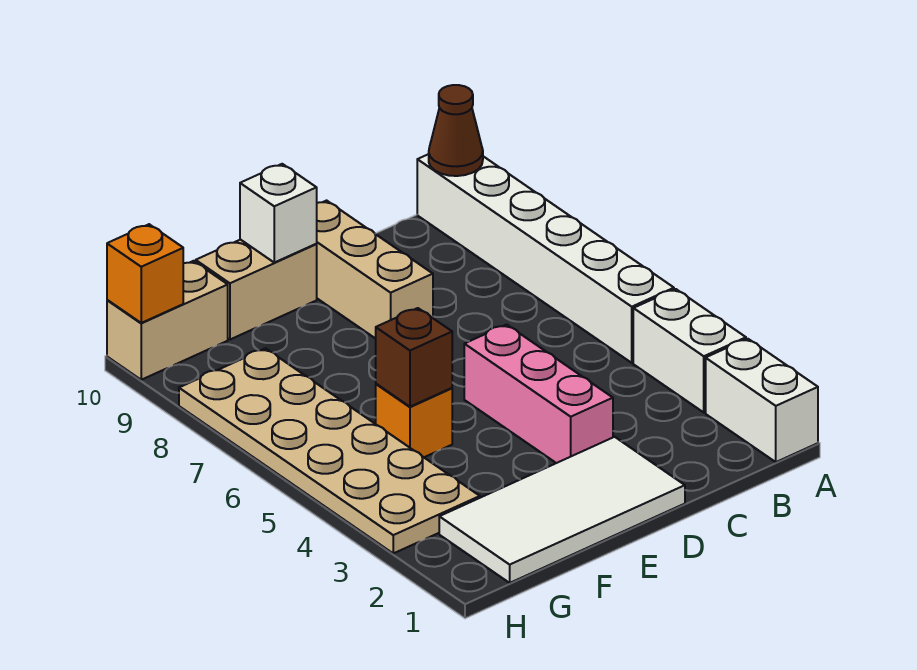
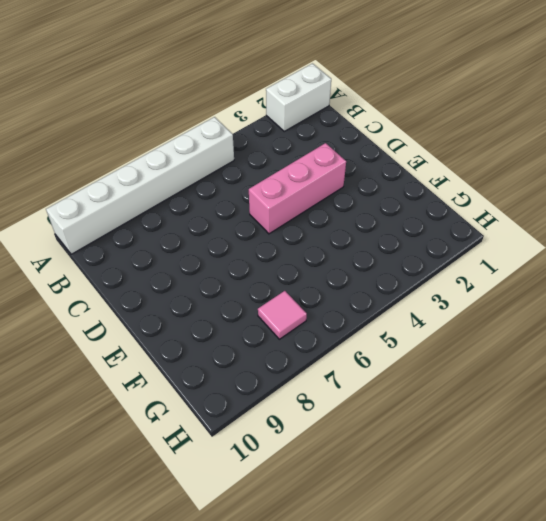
pink 1x1 tile [258,291,307,339] -> tan 2x6 plate [179,348,480,553]
none -> white 1x2 brick [633,289,746,412]
none -> white 2x4 tile [439,437,685,583]
none -> tan 1x3 brick [316,201,433,339]

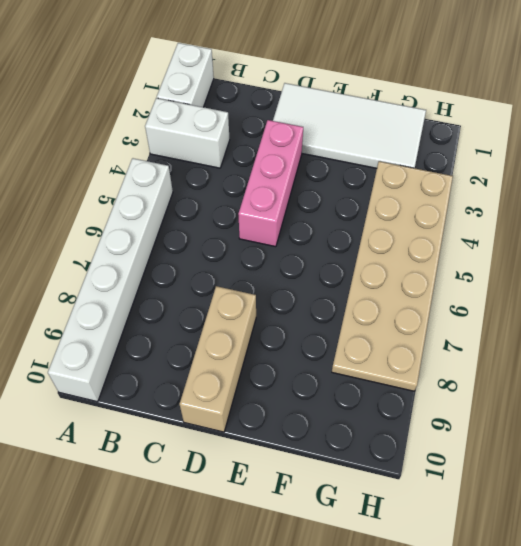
white 1x2 brick [145,98,230,168] -> white 1x2 brick turned to [633,289,746,412]
none -> tan 1x2 brick [196,239,317,339]
none -> orange 1x1 brick [376,384,452,457]
none -> tan 1x2 brick [107,261,228,380]

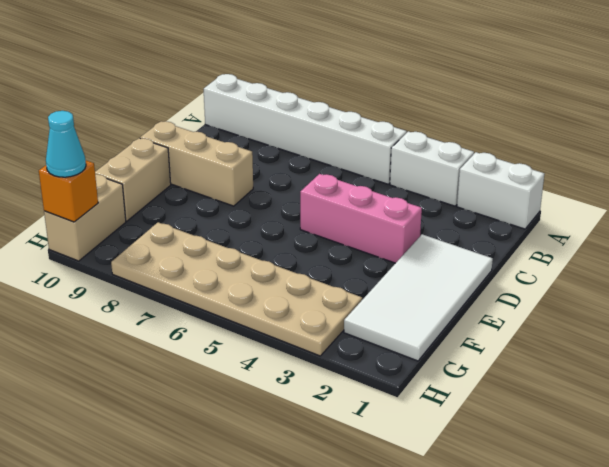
cyan 1x1 cone [46,111,86,177] -> none
none -> orange 1x1 brick [376,384,452,457]
none -> brown 1x1 cone [429,85,483,176]
none -> white 1x1 brick [240,164,317,263]

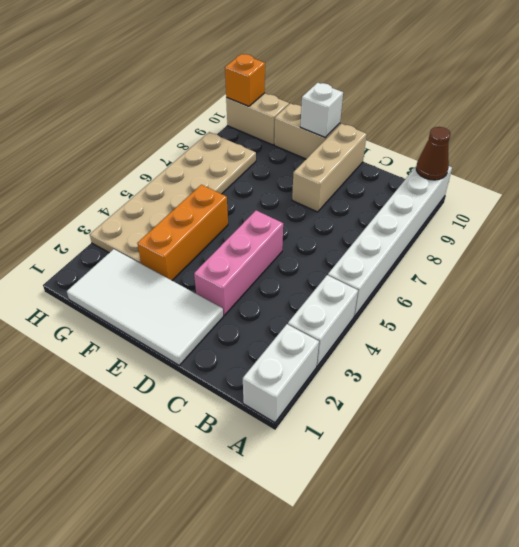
orange 1x3 brick [137,185,228,280] -> orange 1x1 brick [376,384,452,457]
none -> brown 1x1 brick [376,308,452,407]

